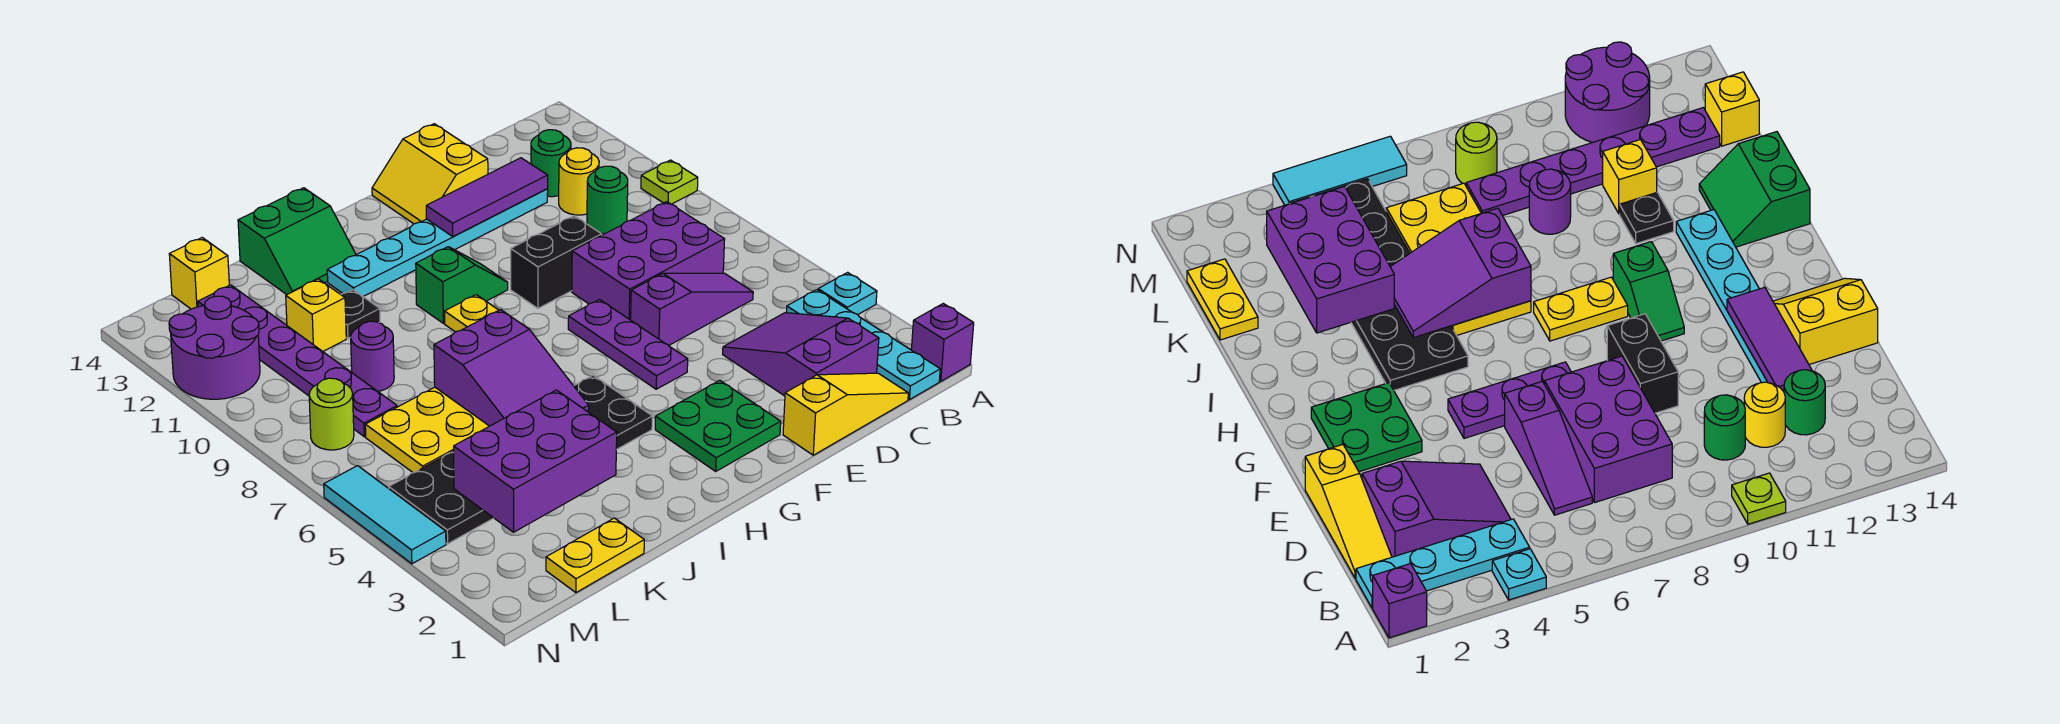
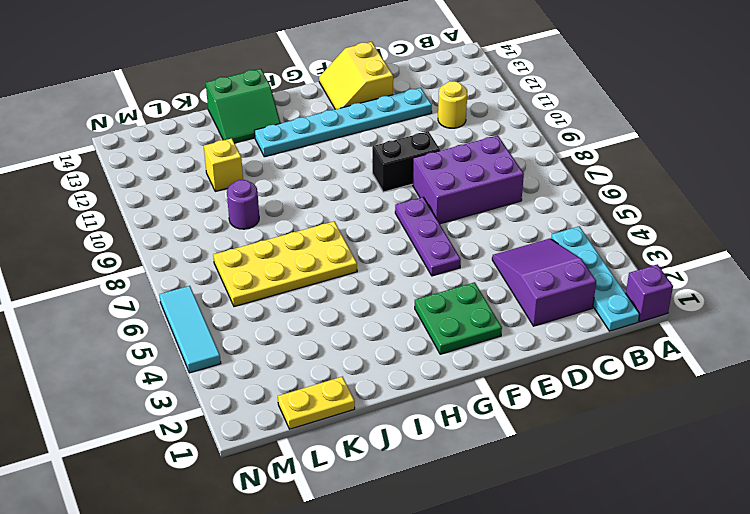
none -> cyan 1x1 plate [818,272,877,315]
none -> lime 1x1 plate [641,160,698,204]
none -> yellow 1x3 slope [783,373,908,455]
none -> purple 1x3 slope [631,273,753,345]

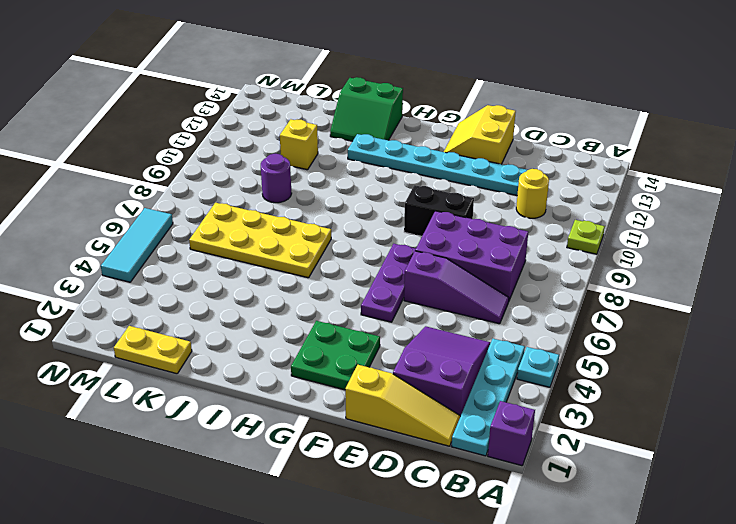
none -> green 1x1 round brick [587,166,628,234]
none -> green 1x1 round brick [531,130,571,197]
none -> green 1x2 slope [416,247,508,323]
none -> black 2x6 plate [389,375,652,544]

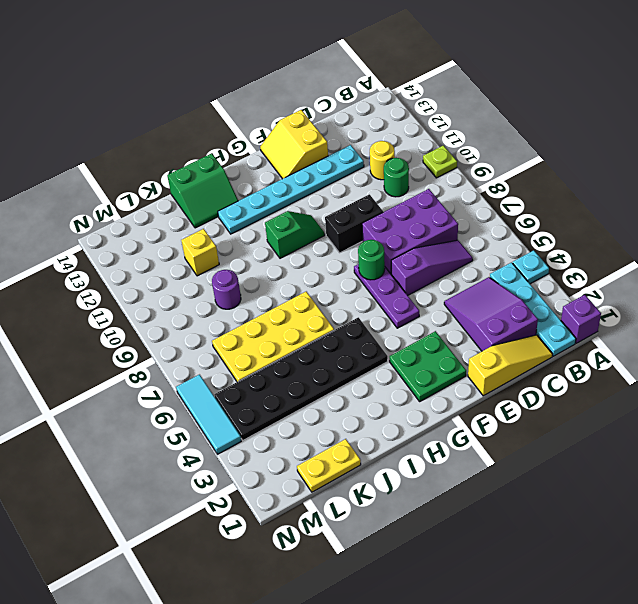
green 1x1 round brick [358,240,385,280] -> green 1x1 round brick moved to [531,130,571,197]
none -> yellow 1x2 plate [445,295,499,332]
none -> black 1x1 plate [341,290,380,338]
none -> purple 1x6 plate [198,285,397,437]
none -> yellow 1x1 brick [169,238,229,309]

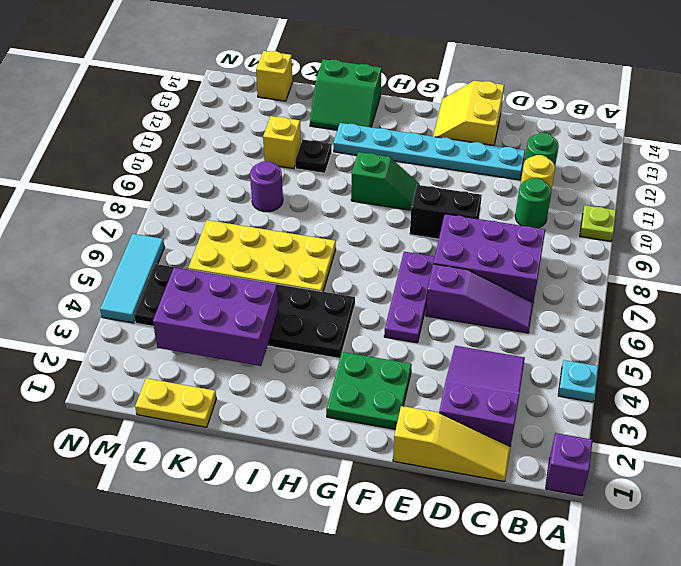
none -> cyan 1x4 plate [786,290,940,400]
none -> yellow 1x2 plate [445,295,499,332]
none -> purple 1x6 plate [198,285,397,437]
none -> lime 1x1 round brick [309,378,354,450]

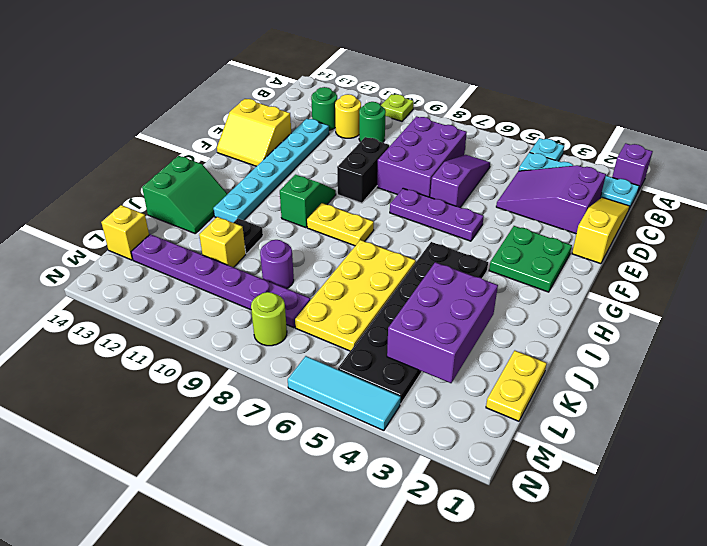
none -> purple 2x2 round brick [169,296,260,399]
none -> purple 1x3 tile [426,158,548,236]
none -> purple 2x3 slope [434,310,589,426]

